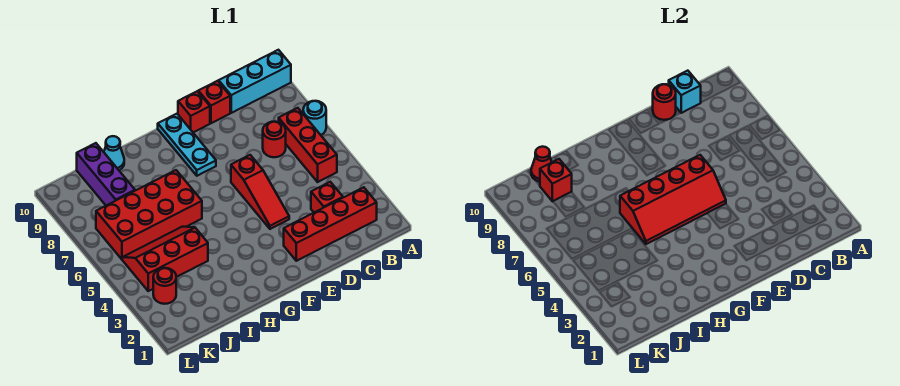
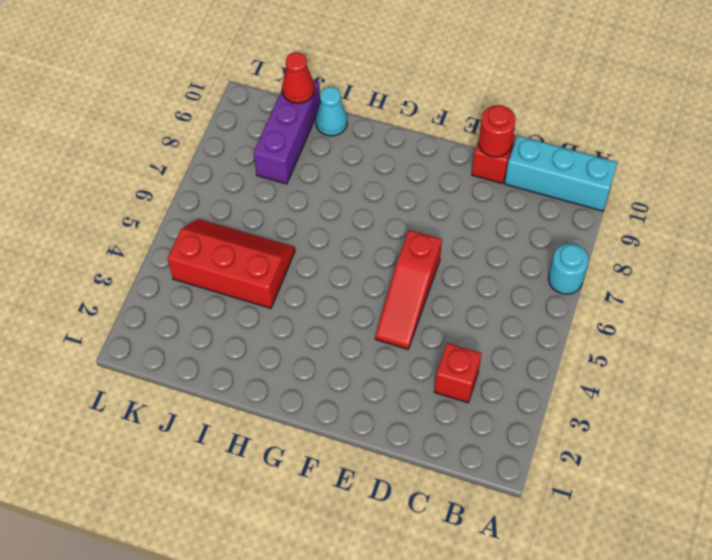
none -> red 1x4 brick [284,187,377,261]
none -> red 1x3 brick [279,108,337,182]
none -> red 1x1 round brick [263,122,286,157]

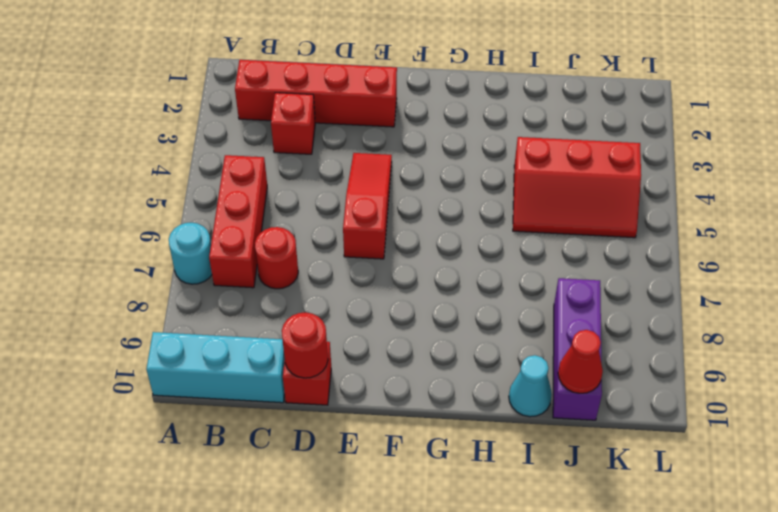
none -> red 1x1 brick [178,91,210,132]
none -> cyan 1x3 plate [158,114,216,176]
none -> red 2x4 brick [96,170,202,259]

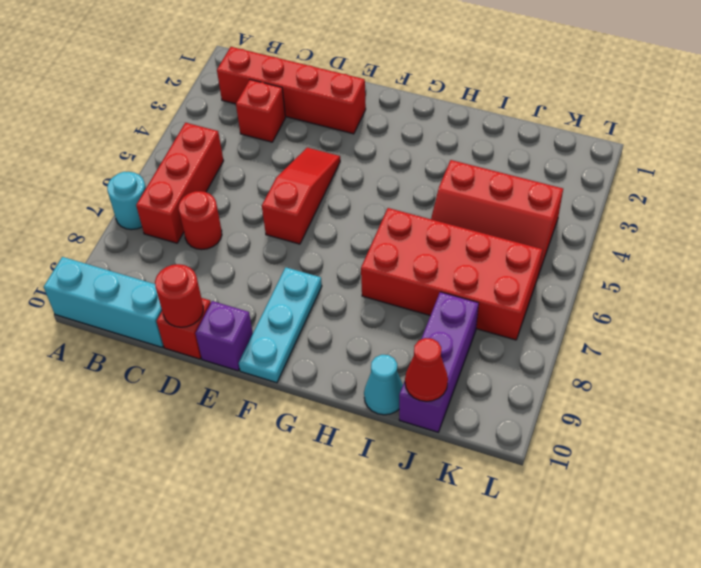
purple 1x1 brick [195,301,253,371] -> red 1x1 brick [178,91,210,132]
none -> red 1x1 round brick [153,268,176,304]
none -> cyan 1x1 brick [669,71,701,113]
none -> red 2x4 slope [620,155,726,244]

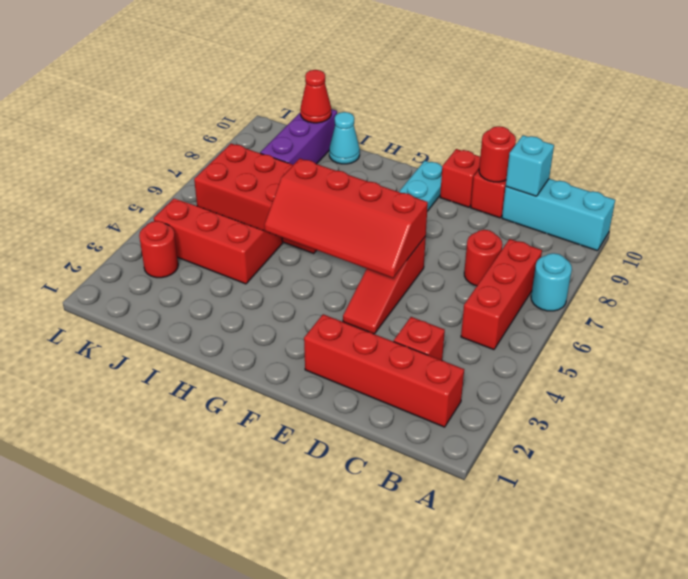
none -> red 1x1 brick [540,159,572,201]

